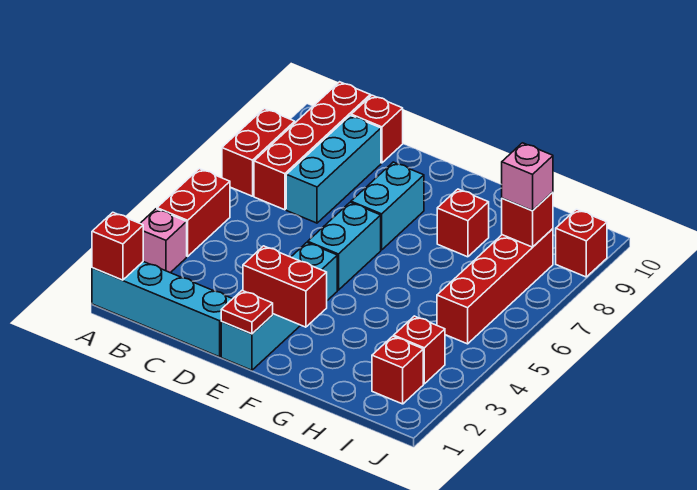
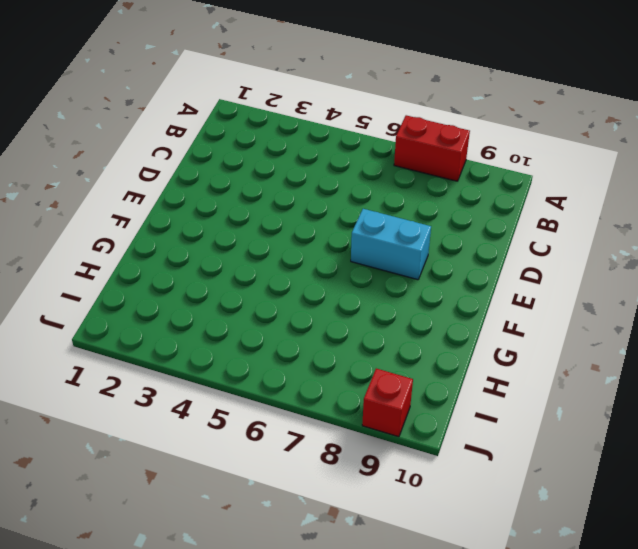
none -> cyan 1x4 brick [92,262,232,357]
none -> pink 1x1 brick [140,209,187,273]
none -> red 1x2 brick [157,169,230,256]

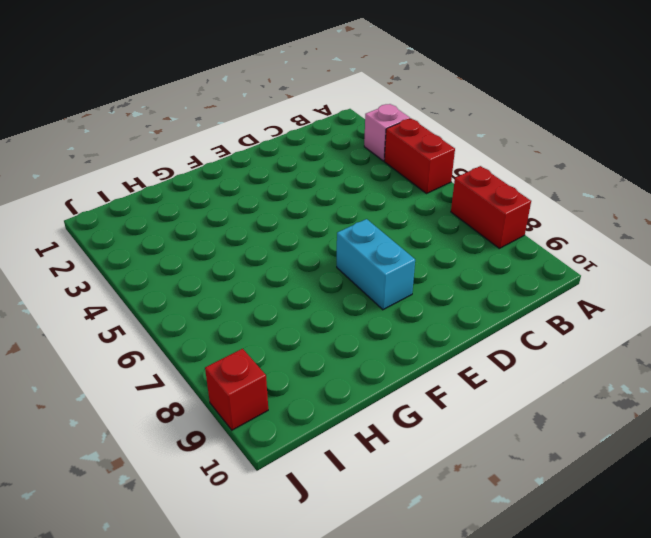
none -> cyan 1x4 brick [92,262,232,357]
none -> red 1x4 brick [254,82,370,210]
none -> cyan 1x3 brick [286,115,381,223]

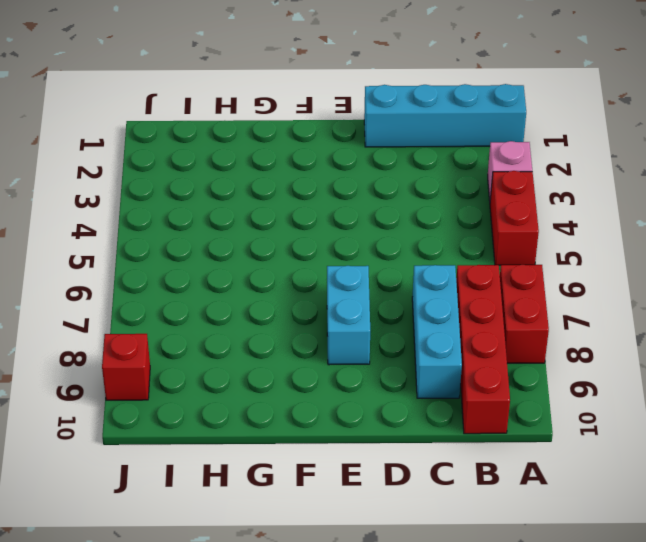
none -> red 1x1 brick [351,95,403,163]
none -> cyan 1x4 brick [221,242,337,370]
none -> cyan 1x2 brick [308,202,381,290]

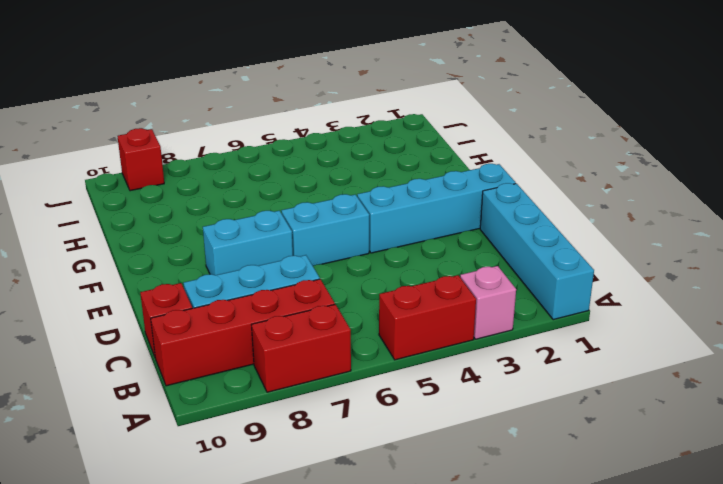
none -> red 1x1 brick [437,189,489,257]
none -> red 1x1 brick [372,336,423,404]
none -> red 1x1 brick [394,316,445,384]

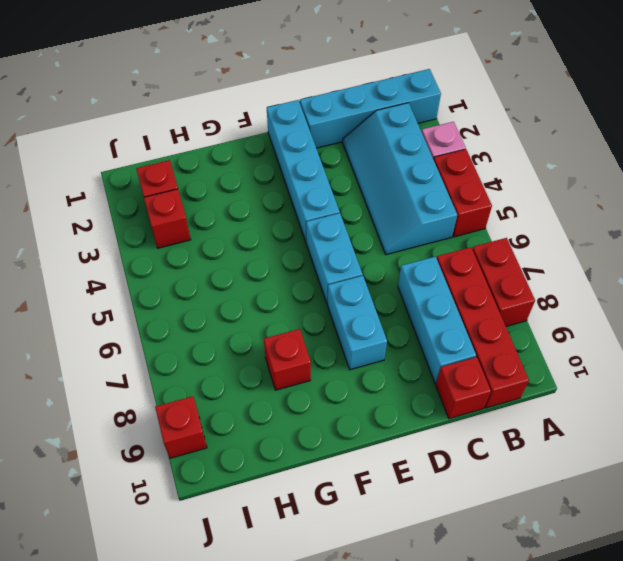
cyan 2x4 slope [343,103,457,255] -> none
none -> red 1x4 brick [437,229,553,344]
none -> red 1x1 brick [92,212,143,280]
none -> red 1x1 plate [221,291,273,334]

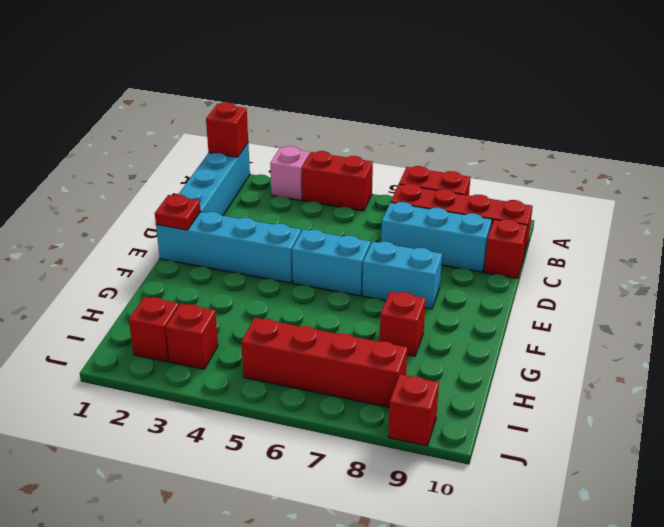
none -> red 1x2 brick [243,246,327,327]
none -> red 1x1 brick [502,192,553,247]
none -> pink 1x1 brick [502,143,553,211]

